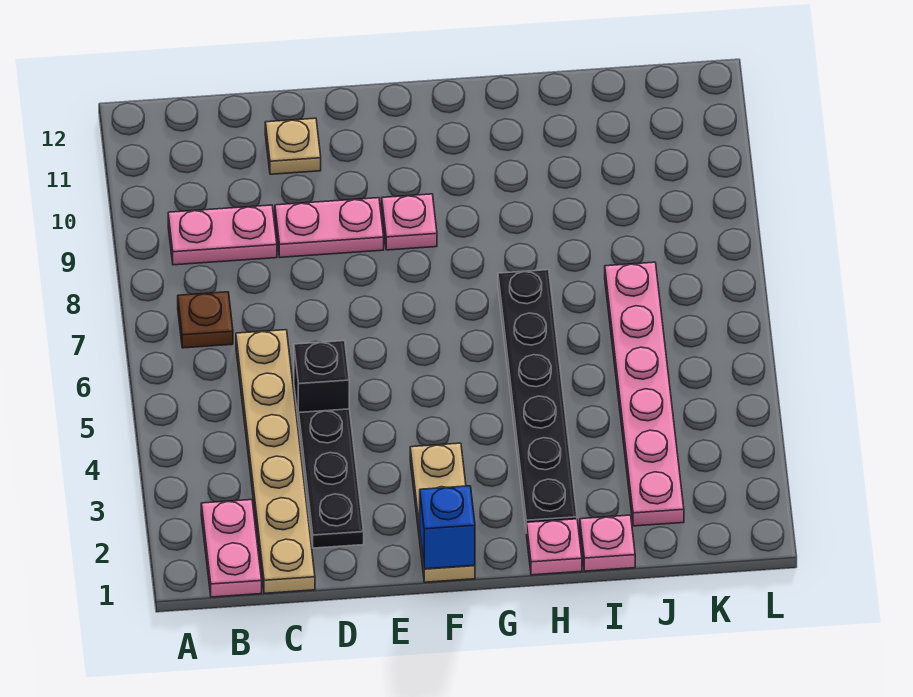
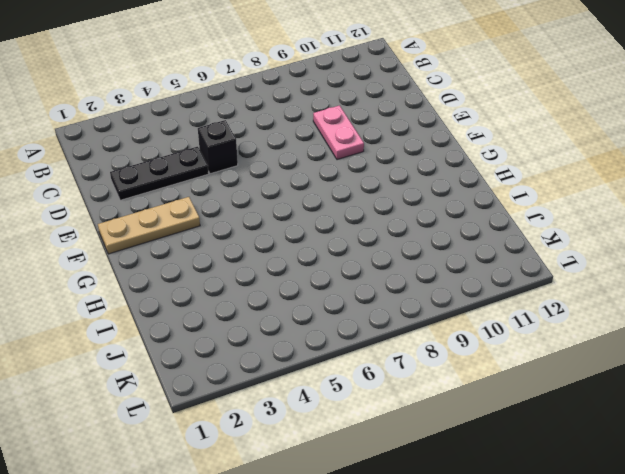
none -> pink 1x2 plate [201,500,262,597]
none -> brown 1x1 plate [178,292,233,348]
none -> pink 1x2 plate [168,205,277,265]

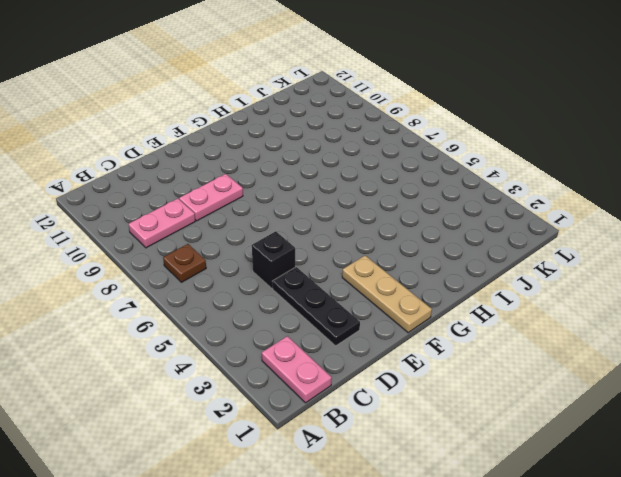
none -> tan 1x6 plate [236,330,315,593]
none -> tan 1x1 plate [265,118,321,174]
none -> pink 1x1 plate [382,194,437,250]

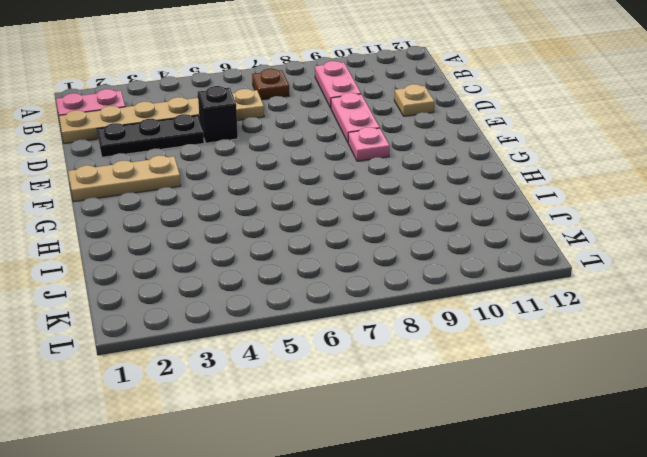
none -> pink 1x1 plate [527,519,582,575]
none -> black 1x6 plate [498,270,577,533]
none -> pink 1x1 plate [580,515,635,571]

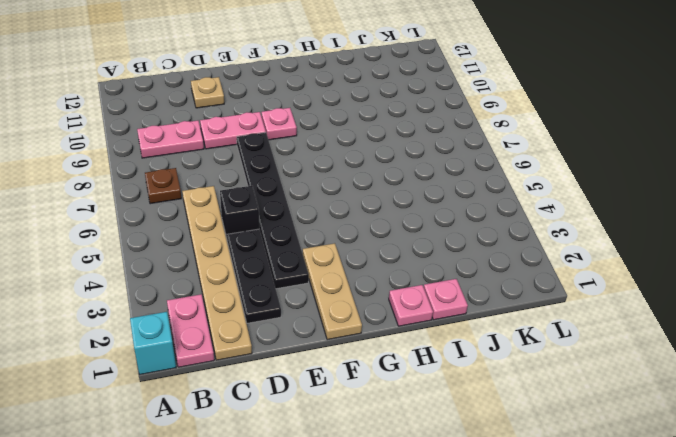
cyan 1x1 brick [130,312,176,375] -> none
black 1x6 plate [237,132,309,289] -> black 1x6 plate moved to [498,270,577,533]
none -> pink 1x6 plate [605,262,684,526]
none -> blue 1x1 brick [420,486,475,569]

